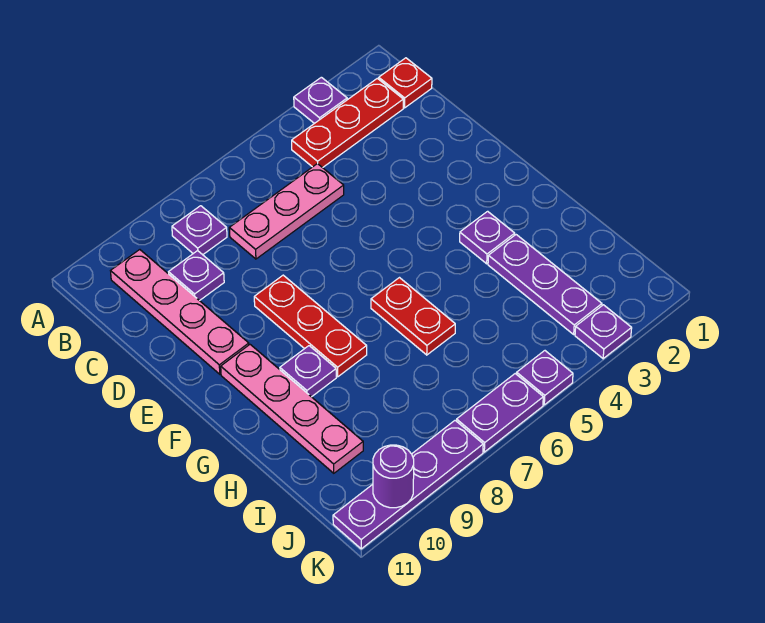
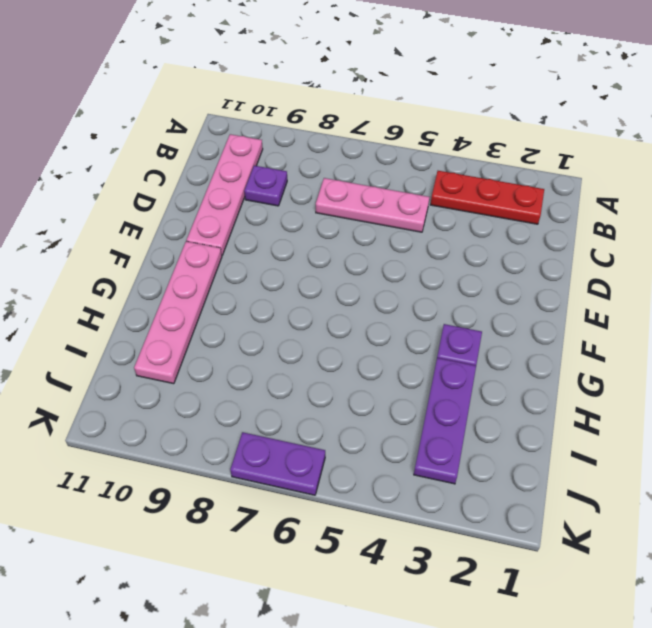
none -> purple 1x1 plate [294,77,347,124]
none -> red 1x1 plate [379,58,432,108]
none -> purple 1x1 plate [172,206,227,255]

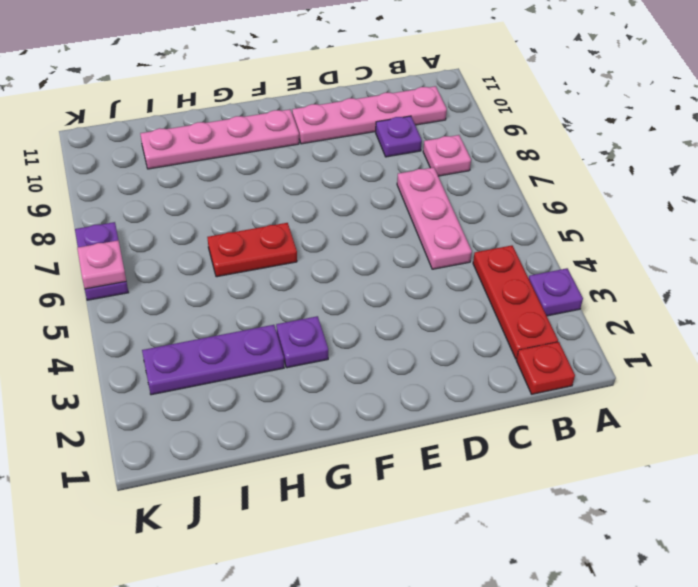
pink 1x1 plate [423,135,471,176] -> purple 1x1 plate [172,206,227,255]
pink 1x1 plate [77,240,126,289] -> none
none -> red 1x3 plate [254,275,367,377]
none -> purple 1x1 plate [280,346,336,397]
none -> purple 1x1 plate [575,305,632,359]

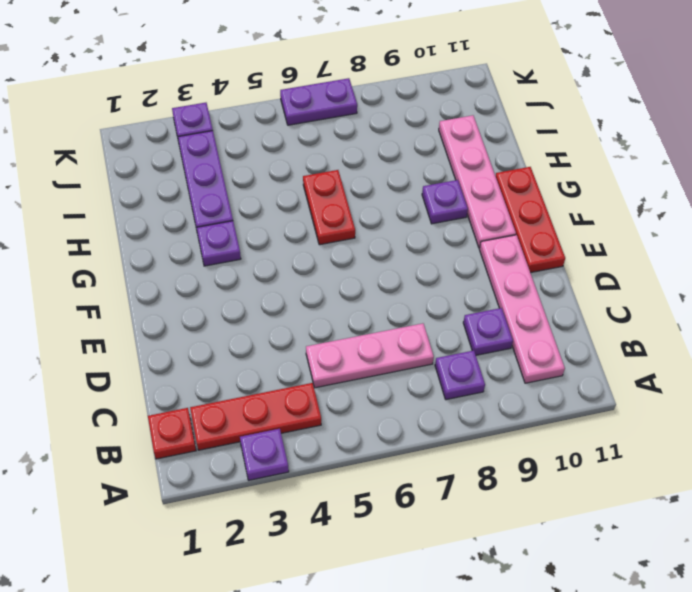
red 1x3 plate [496,167,565,273] -> red 1x3 plate moved to [254,275,367,377]
none -> purple 1x1 plate [517,351,573,405]
none -> purple 1x4 plate [333,421,483,549]
none -> purple 1x1 round brick [373,445,414,508]

